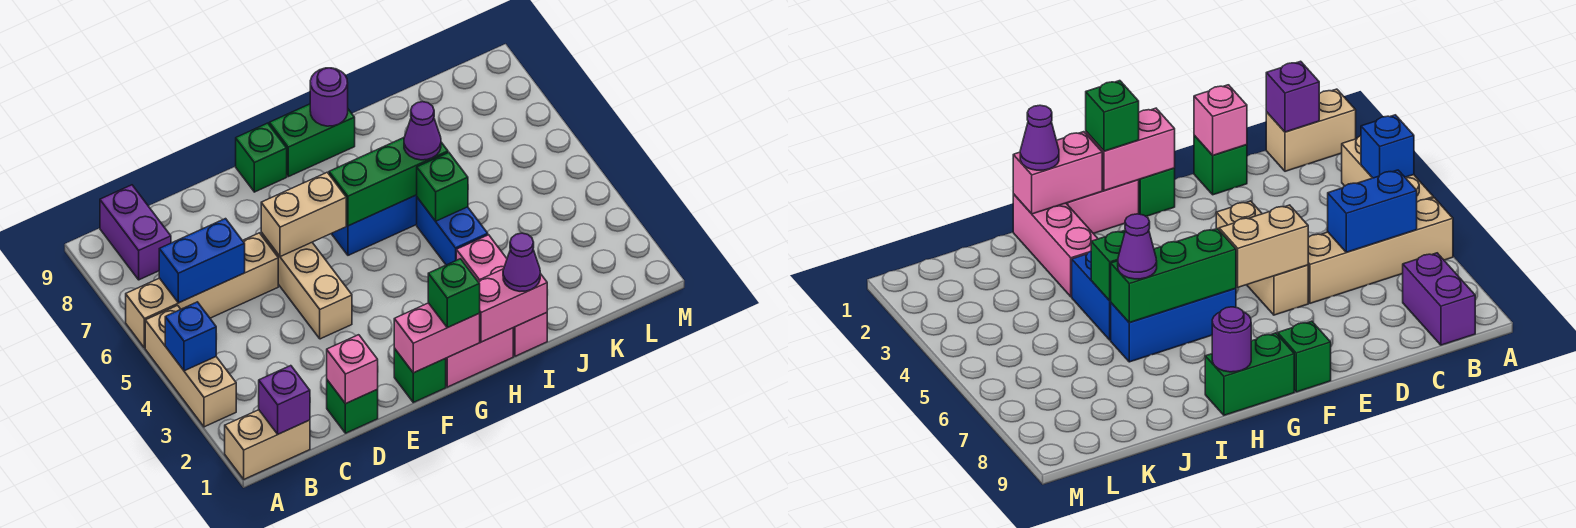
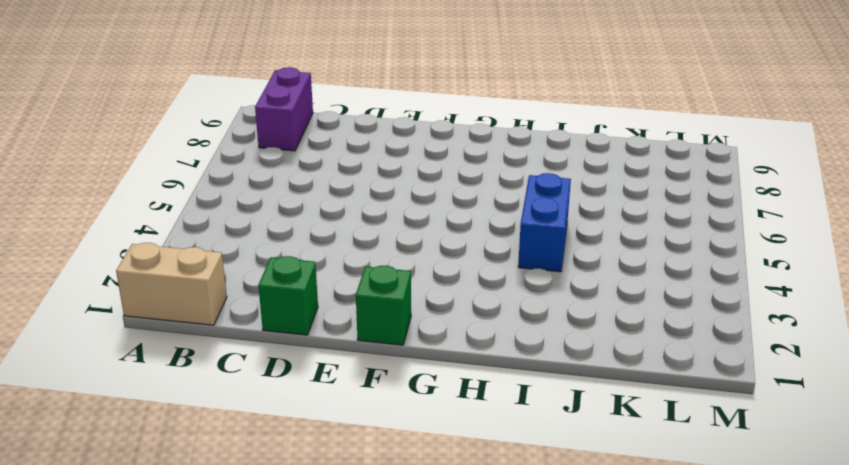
none -> tan 1x3 brick [145,306,236,427]
none -> tan 1x4 brick [126,233,278,348]
none -> tan 1x3 brick [261,233,352,339]

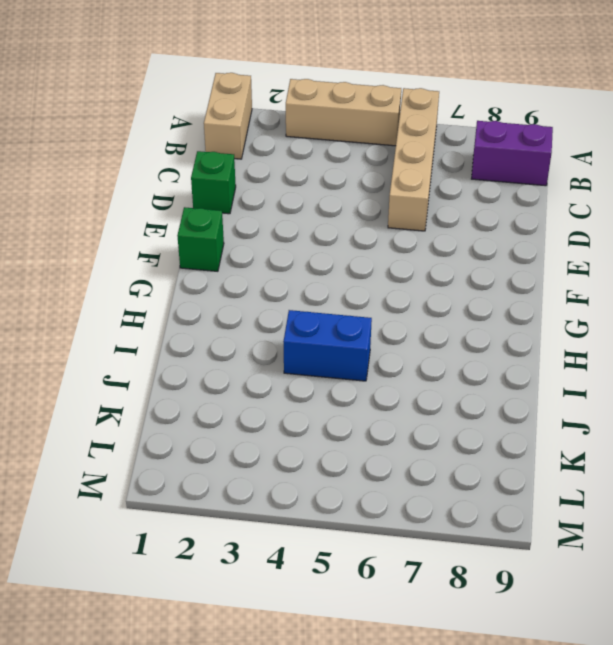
none -> tan 1x3 brick [261,233,352,339]
none -> green 1x1 brick [236,123,287,192]
none -> pink 1x2 brick [445,328,513,387]

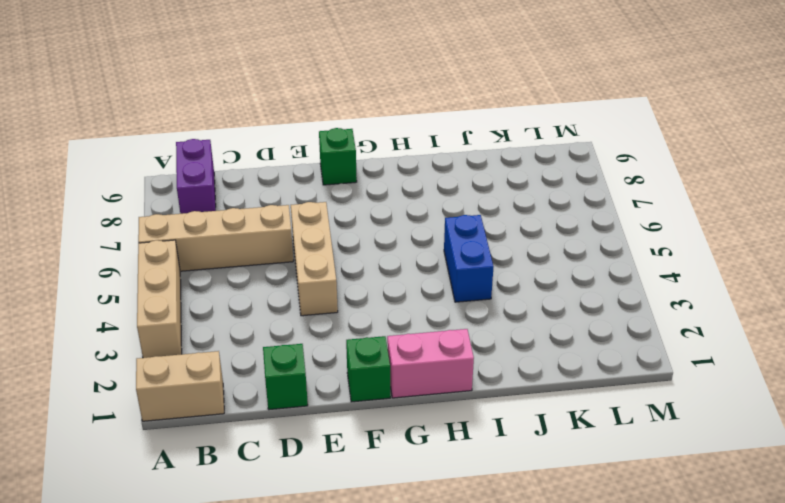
none -> blue 1x3 brick [331,195,417,255]
none -> green 1x2 brick [269,104,355,177]
none -> pink 1x3 brick [456,235,547,356]

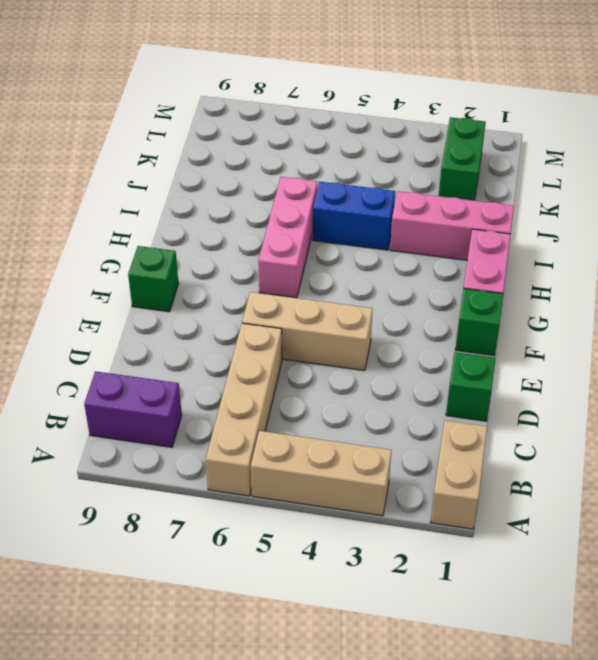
pink 1x3 brick [258,177,317,298] -> blue 1x3 brick [331,195,417,255]
green 1x2 brick [439,117,486,201] -> green 1x2 brick moved to [269,104,355,177]
none -> blue 1x1 brick [165,302,216,371]
none -> purple 1x1 brick [259,366,310,434]
none -> blue 1x2 brick [159,219,245,303]

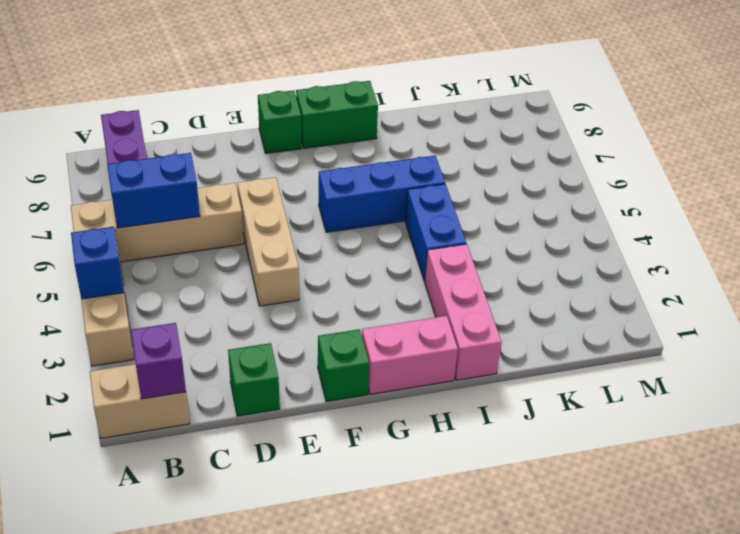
none -> pink 1x1 brick [327,335,378,404]
none -> tan 1x2 brick [261,172,346,257]
none -> pink 1x2 brick [394,303,480,373]

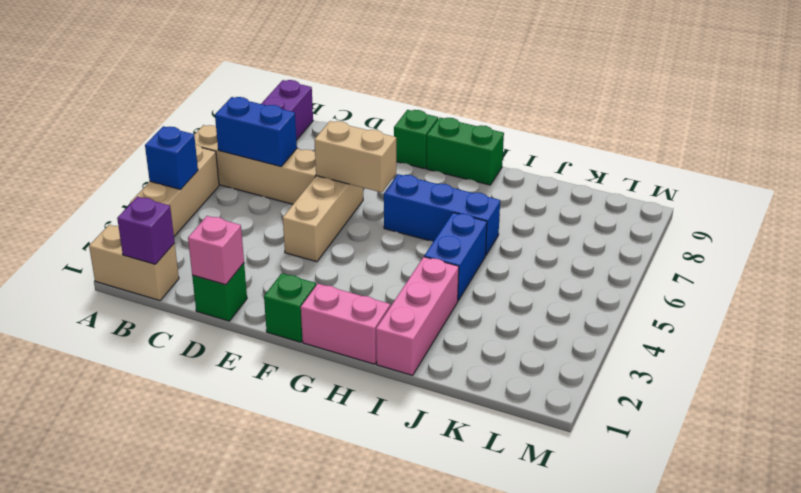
none -> pink 1x2 brick [394,303,480,373]
none -> green 1x3 brick [329,138,448,226]
none -> pink 1x2 brick [478,269,547,342]

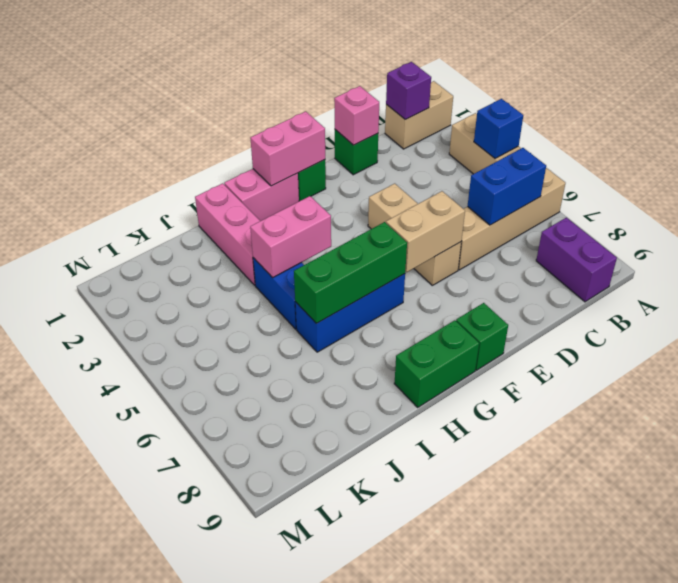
pink 1x2 brick [250,196,331,278] -> pink 1x2 brick moved to [478,269,547,342]
none -> purple 1x1 round brick [310,68,348,126]
none -> green 1x1 brick [417,153,468,221]
none -> green 1x1 brick [428,259,480,328]

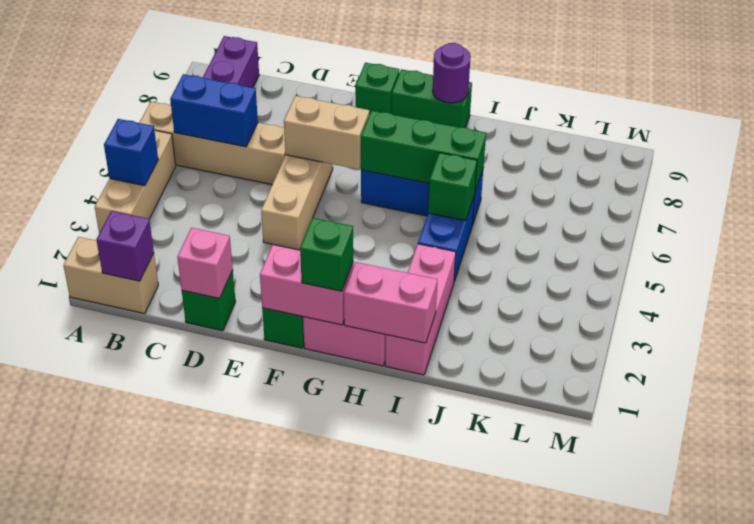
none -> purple 1x1 cone [503,233,540,291]
none -> purple 1x1 cone [404,102,441,160]

